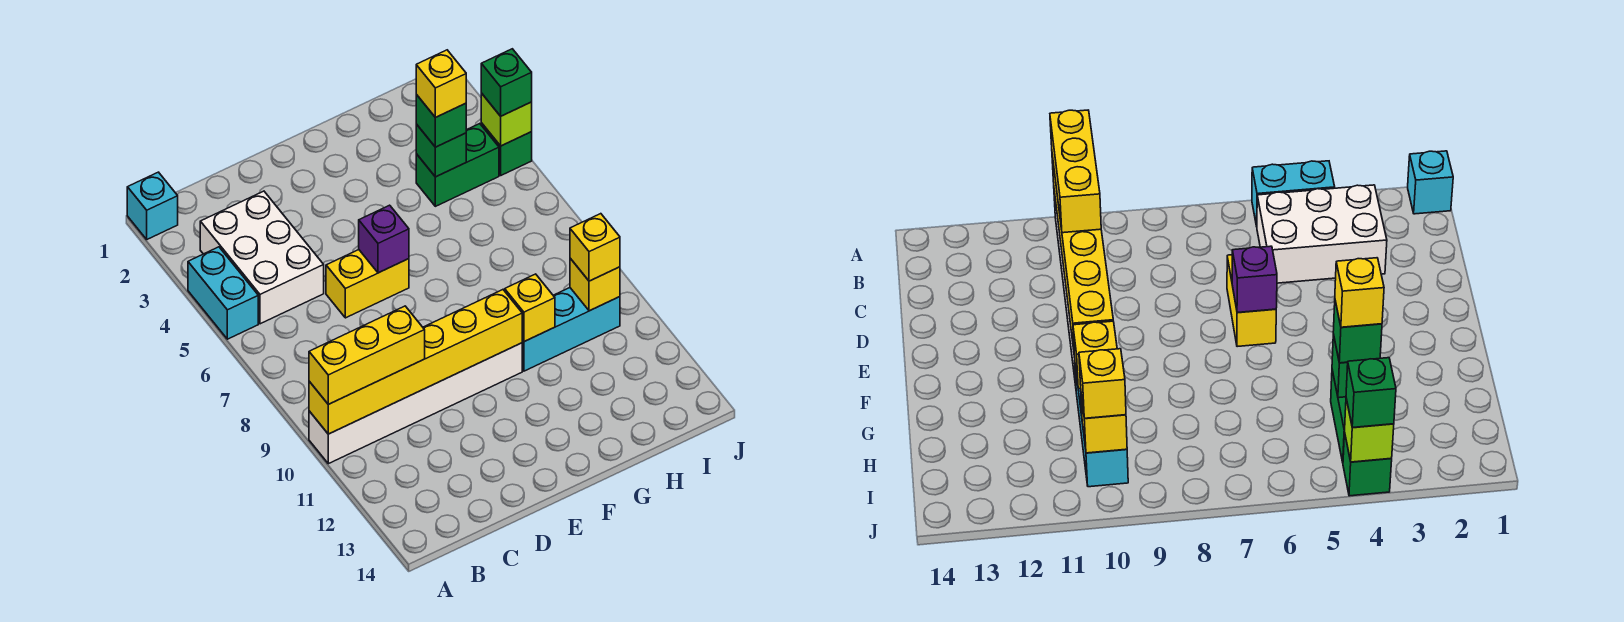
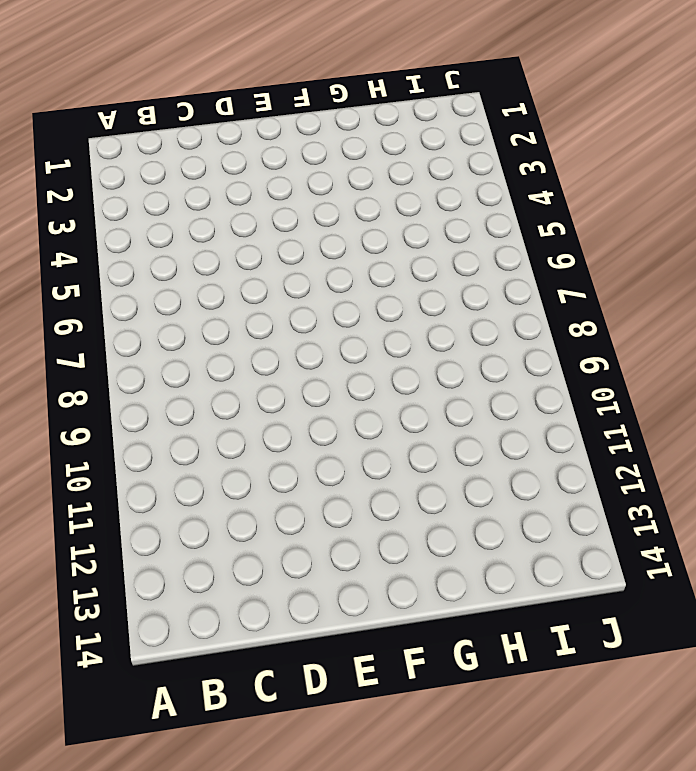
none -> cyan 1x1 brick [127,172,178,239]
none -> cyan 1x2 brick [188,247,258,339]
none -> white 1x6 brick [309,343,522,464]

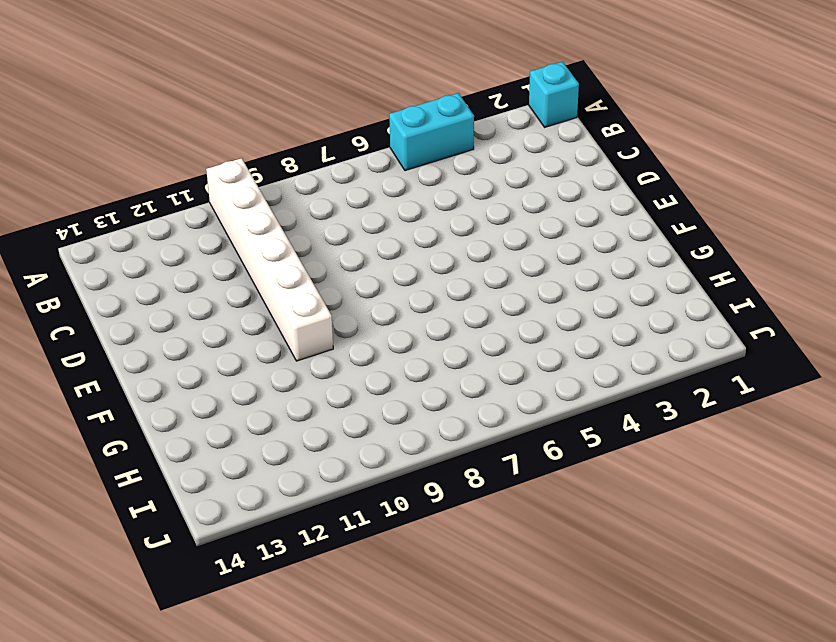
none -> white 2x3 brick [200,191,324,324]
none -> yellow 1x2 brick [326,250,409,318]
none -> cyan 1x3 brick [522,288,620,371]

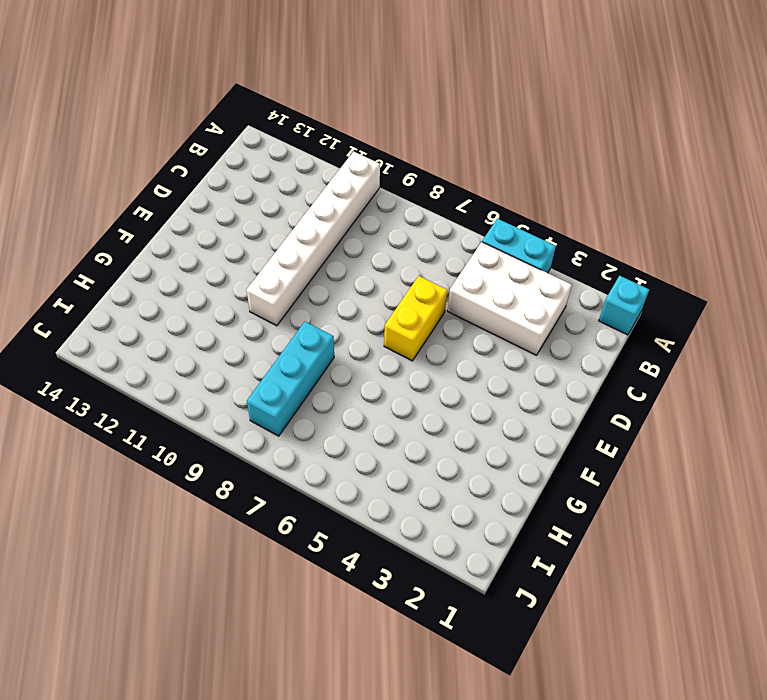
cyan 1x3 brick [247,322,334,436] -> cyan 1x3 brick moved to [522,288,620,371]
none -> green 1x2 brick [416,124,499,206]
none -> green 1x1 brick [481,123,532,175]
none -> yellow 1x6 brick [309,290,522,434]

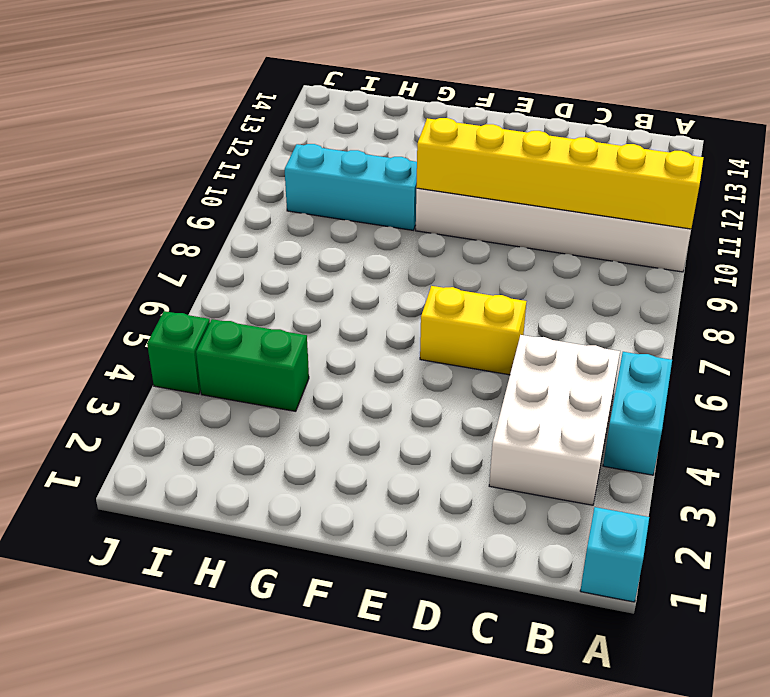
none -> purple 1x1 brick [359,205,409,273]
none -> yellow 1x1 brick [505,274,555,342]
none -> green 1x1 brick [416,124,466,177]

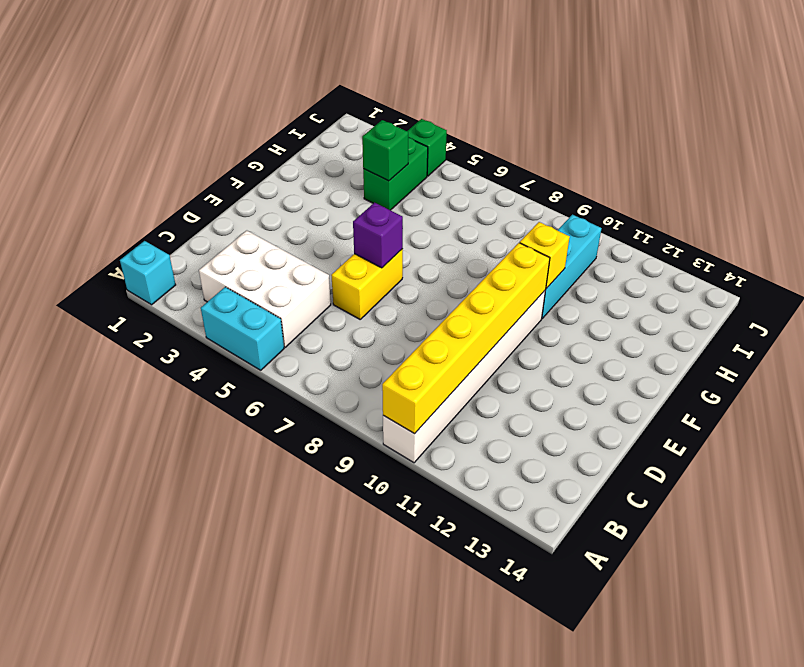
none -> yellow 1x1 brick [570,258,620,311]
none -> lime 1x1 brick [481,93,532,146]
none -> yellow 1x3 brick [309,306,425,404]

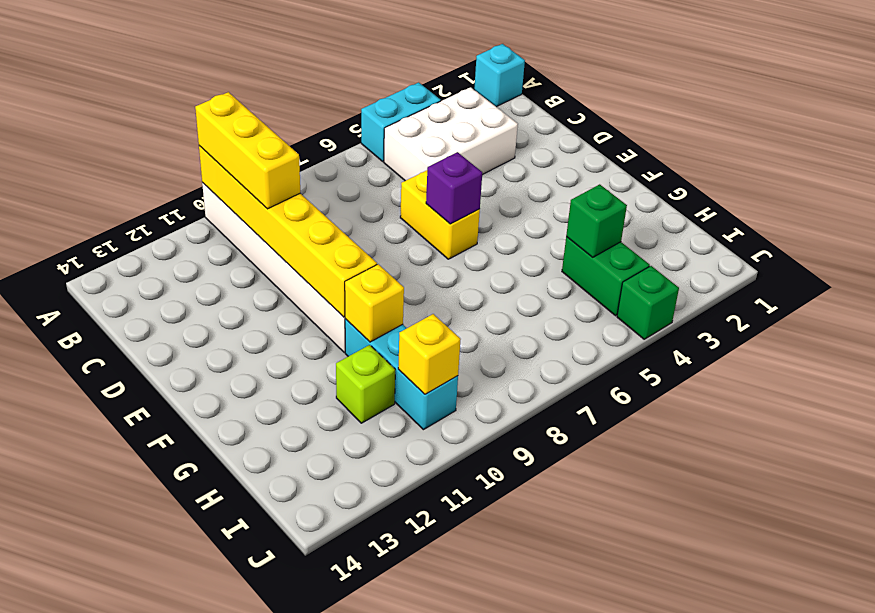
lime 1x1 brick [336,345,395,423] -> lime 1x1 brick moved to [481,93,532,146]
none -> green 1x1 brick [416,95,466,147]
none -> yellow 1x1 brick [570,214,620,281]
none -> green 1x1 brick [481,49,532,116]

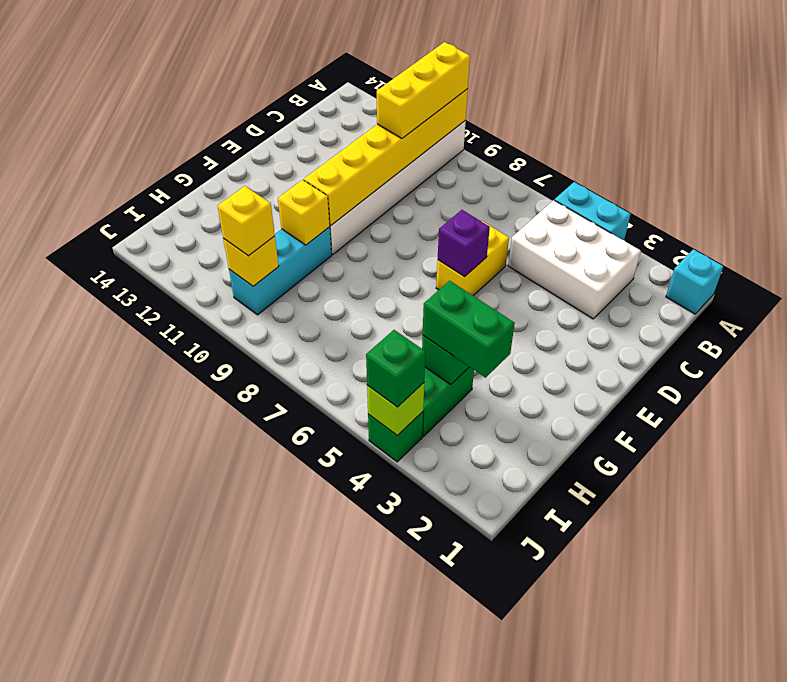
green 1x2 brick [423,281,515,378] -> green 1x1 brick [416,95,466,147]
none -> yellow 1x1 brick [416,50,466,117]

